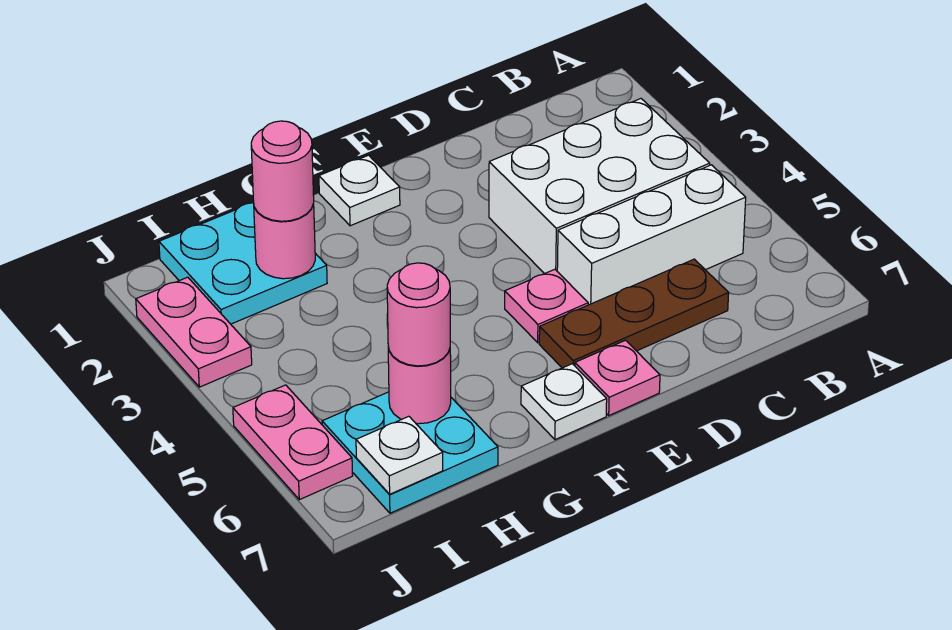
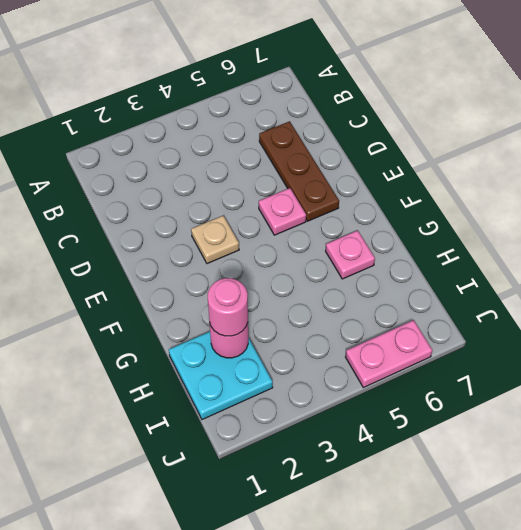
tan 1x1 plate [191,216,239,264] -> none
pink 1x1 plate [326,230,375,279] -> pink 1x1 plate moved to [575,340,660,415]
none -> white 2x3 brick [489,99,710,274]
none -> white 1x3 brick [557,165,746,305]
none -> white 1x1 plate [319,155,400,226]

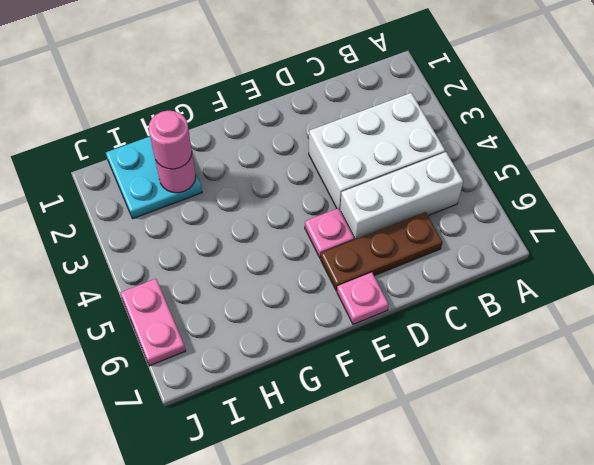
none -> white 1x1 plate [319,155,400,226]
none -> white 1x1 plate [521,364,607,440]
none -> cyan 2x2 plate [322,392,498,513]

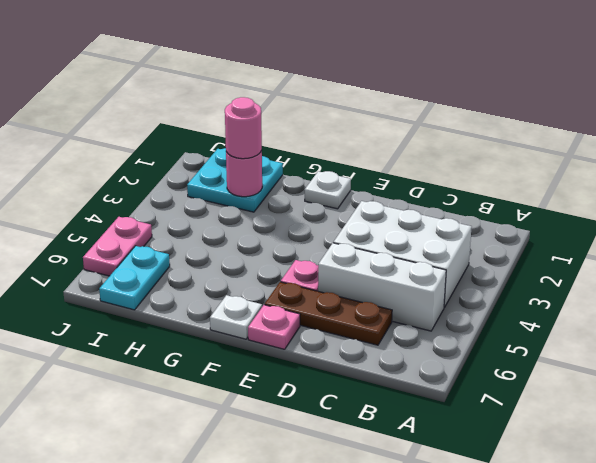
cyan 1x2 plate [99,246,170,310] -> cyan 2x2 plate [322,392,498,513]
none -> pink 1x2 plate [136,277,252,387]
none -> pink 1x1 round brick [388,347,451,424]
none -> white 1x1 plate [356,416,443,494]

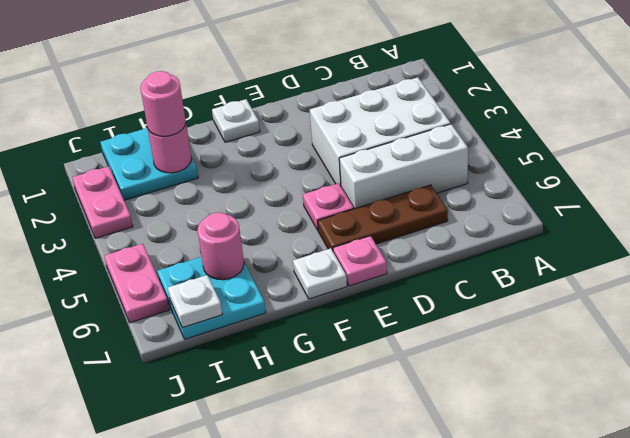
none -> pink 1x1 round brick [387,263,450,366]

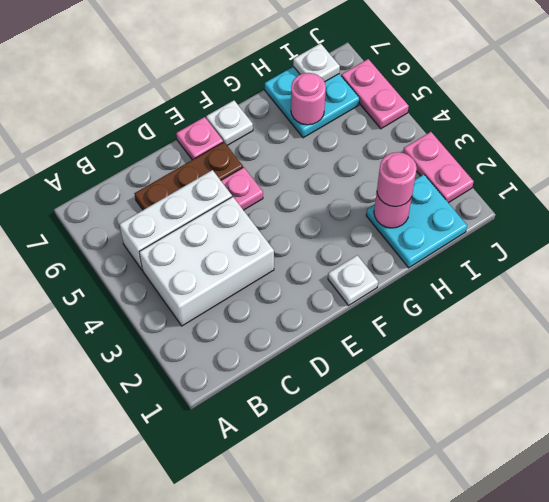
none -> pink 1x1 round brick [387,263,450,366]

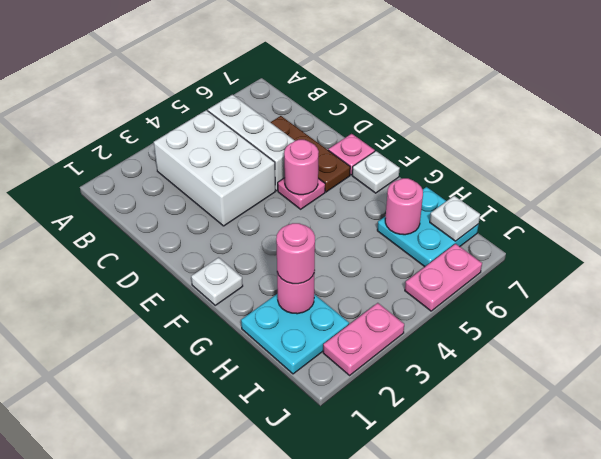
pink 1x1 round brick [284,140,319,195] -> pink 1x1 round brick moved to [387,263,450,366]

